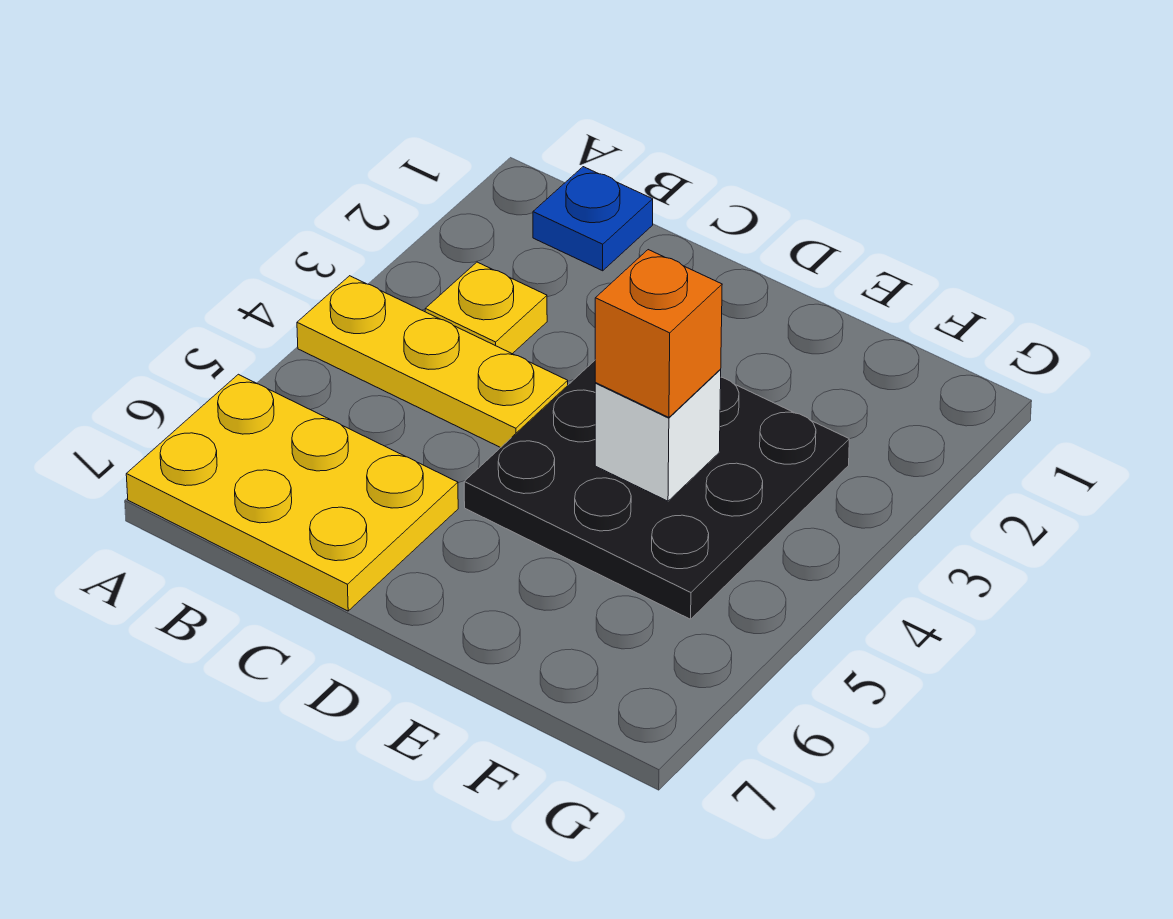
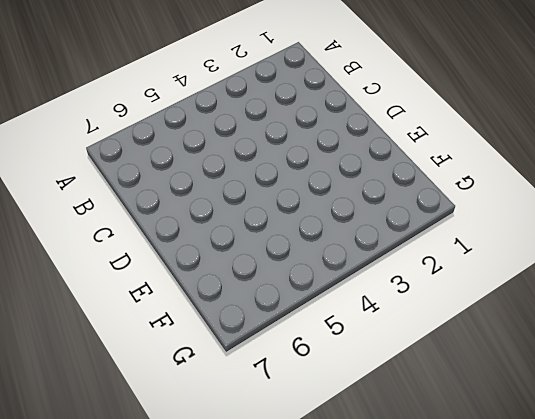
none -> yellow 1x3 plate [297,276,568,448]
none -> yellow 2x3 plate [126,374,458,611]

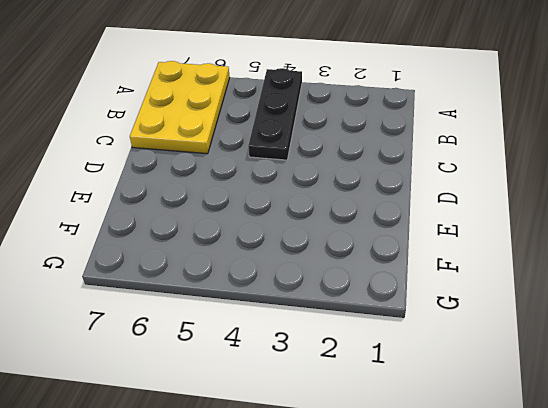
black 1x3 plate [248,68,302,160] -> yellow 1x3 plate [297,276,568,448]
none -> blue 1x1 plate [533,167,653,271]
none -> yellow 1x1 plate [425,262,547,354]

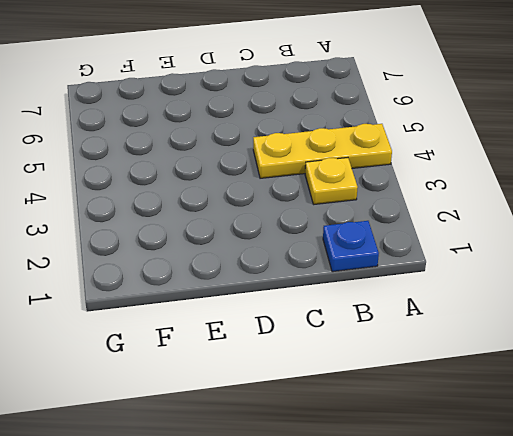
none -> yellow 2x3 plate [126,374,458,611]
none -> black 3x3 plate [464,361,849,619]

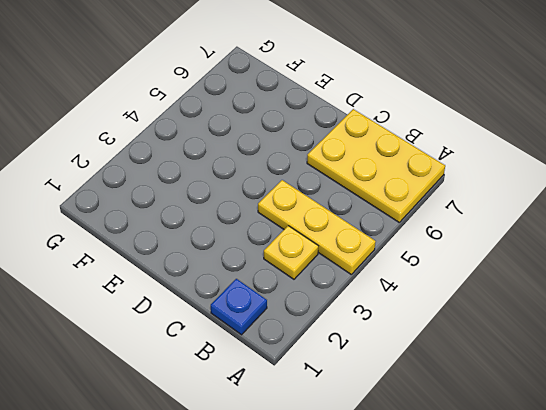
none -> black 3x3 plate [464,361,849,619]
none -> white 1x1 brick [595,370,721,501]

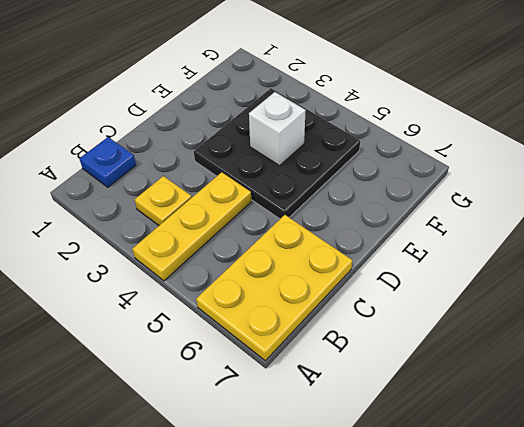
none -> orange 1x1 brick [595,250,722,417]

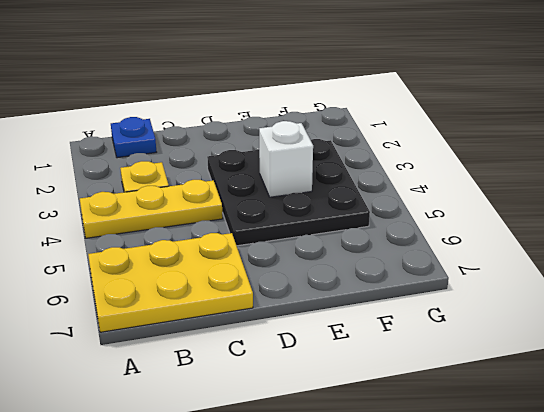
none -> orange 1x1 brick [595,250,722,417]

